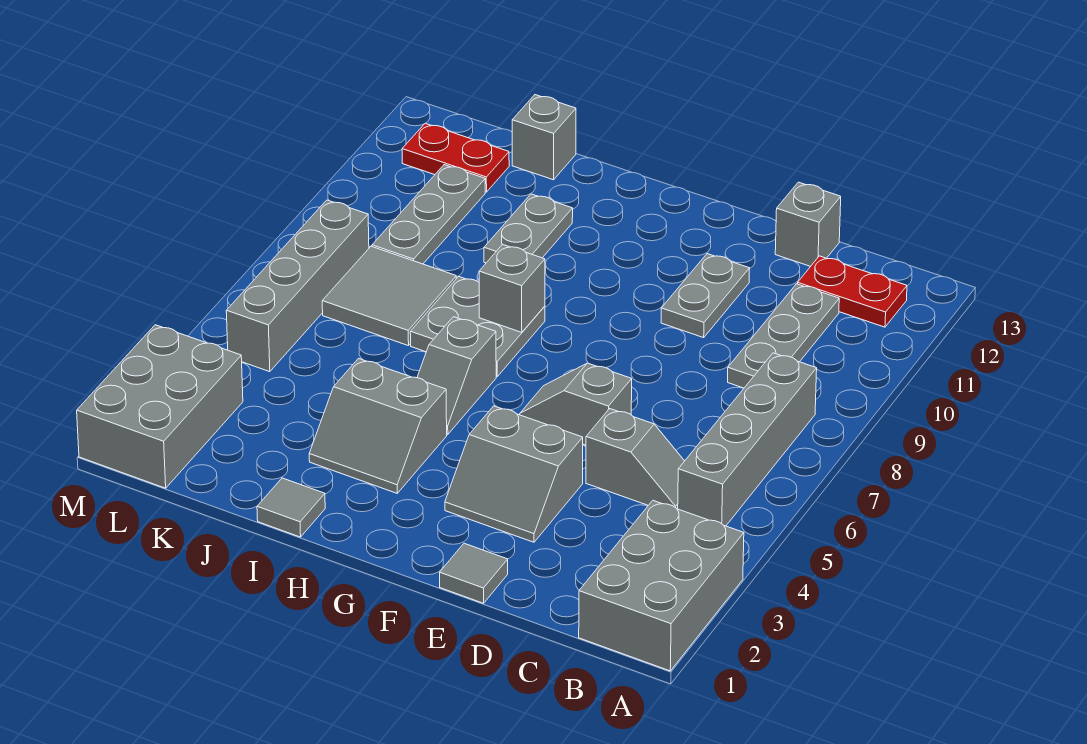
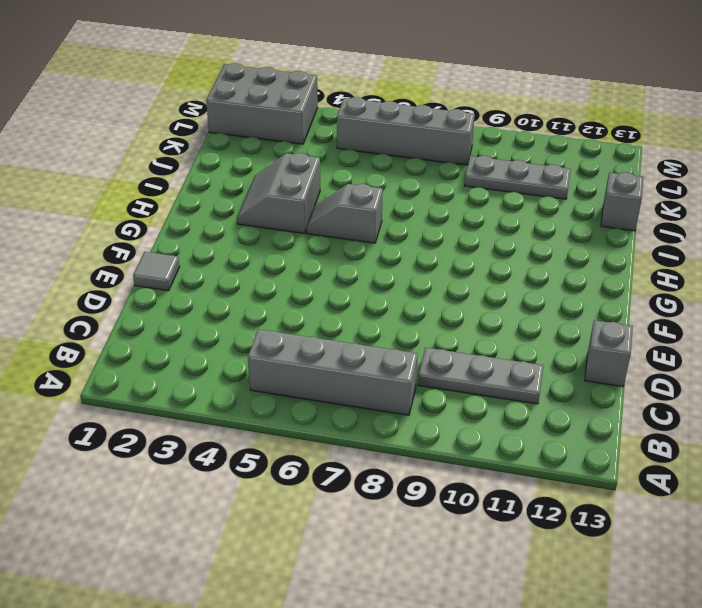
none -> grey 2x3 brick [579,501,744,671]
none -> red 1x2 plate [798,256,907,327]
none -> grey 1x2 slope [586,409,684,509]

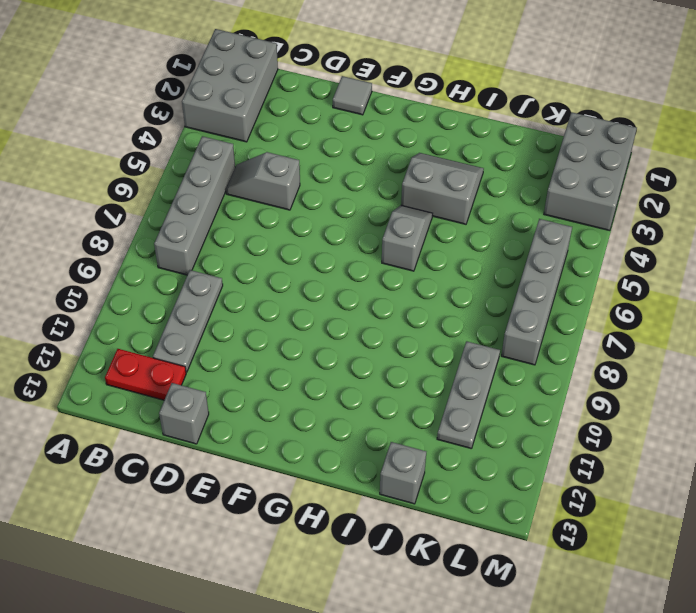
none -> grey 2x2 slope [445,406,583,542]
none -> grey 1x2 slope [520,363,632,445]
none -> grey 1x2 plate [661,254,750,338]

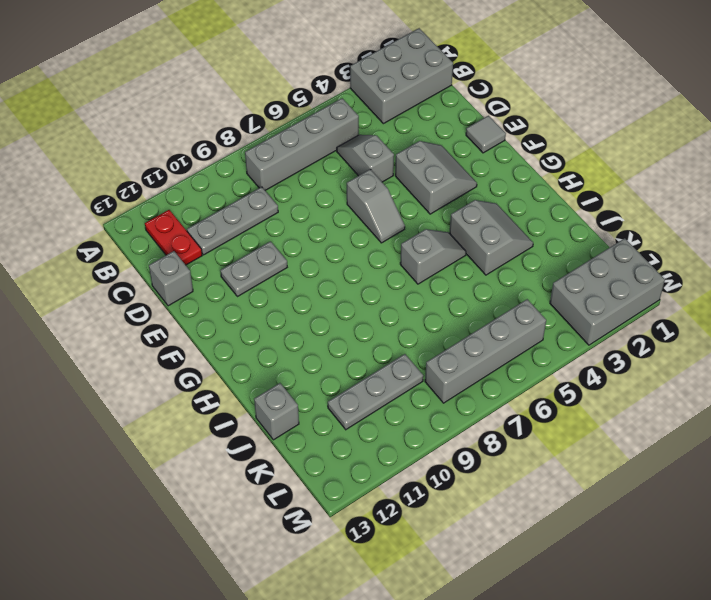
none -> grey 2x2 plate [410,276,545,376]
none -> grey 1x1 tile [257,478,325,537]
none -> grey 1x2 plate [484,194,573,263]

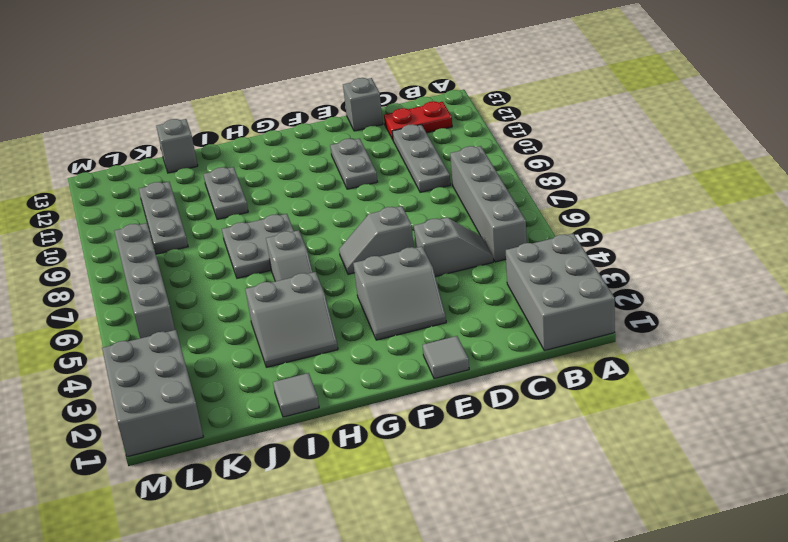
none -> grey 2x2 tile [322,246,456,346]
none -> red 1x2 plate [402,123,509,192]
none -> grey 1x1 brick [479,244,545,332]

